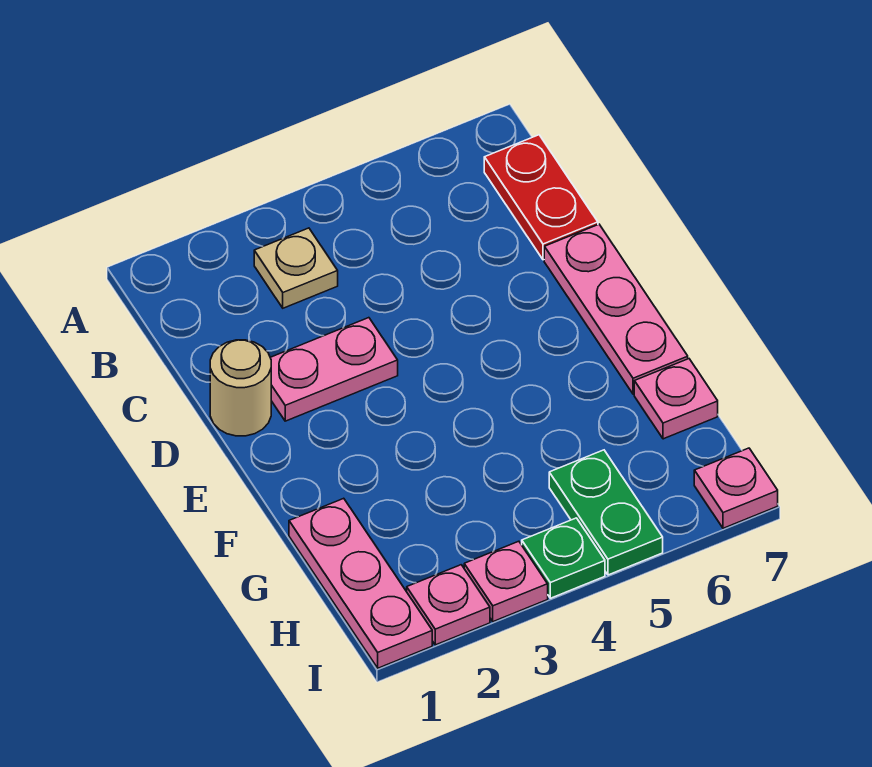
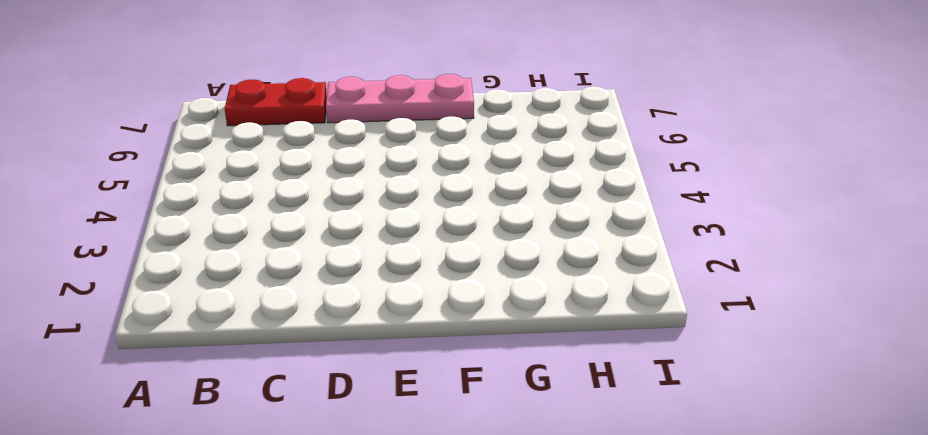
none -> tan 1x1 plate [254,228,338,308]
none -> tan 1x1 round brick [210,340,271,436]
none -> pink 1x2 plate [270,318,398,421]

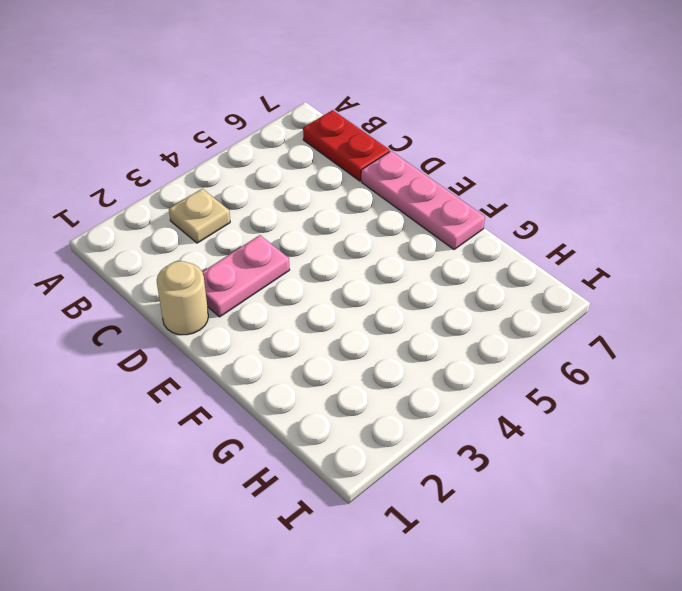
none -> pink 1x3 plate [289,498,432,668]
none -> pink 1x1 plate [634,359,718,439]
none -> green 1x2 plate [549,450,663,575]

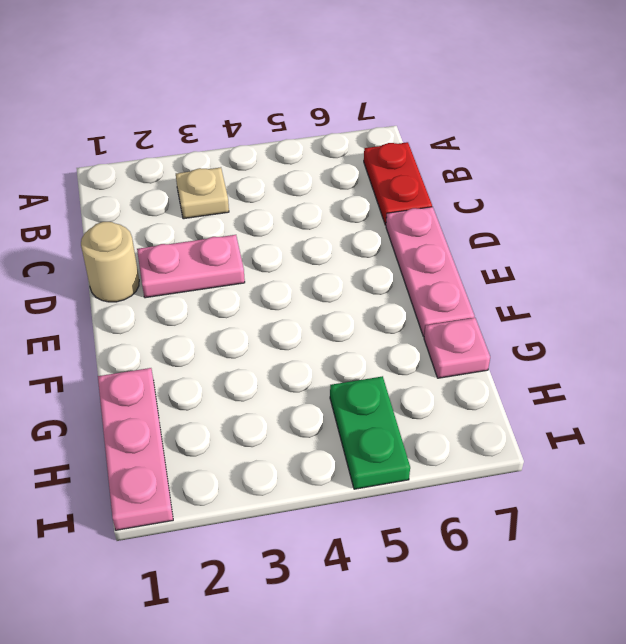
none -> pink 1x1 plate [407,565,490,645]
none -> pink 1x1 plate [464,541,548,622]
none -> green 1x1 plate [522,518,605,598]

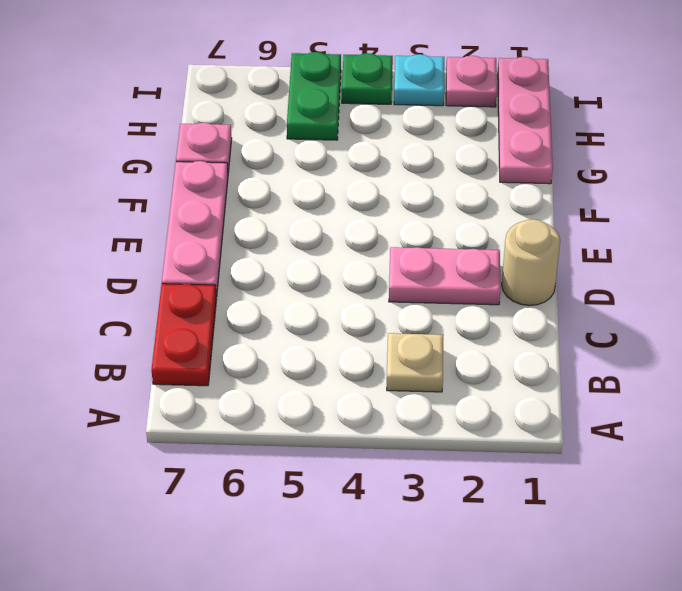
cyan 1x1 plate [394,54,444,106] -> pink 1x1 plate [464,541,548,622]
none -> pink 1x1 plate [694,448,778,528]

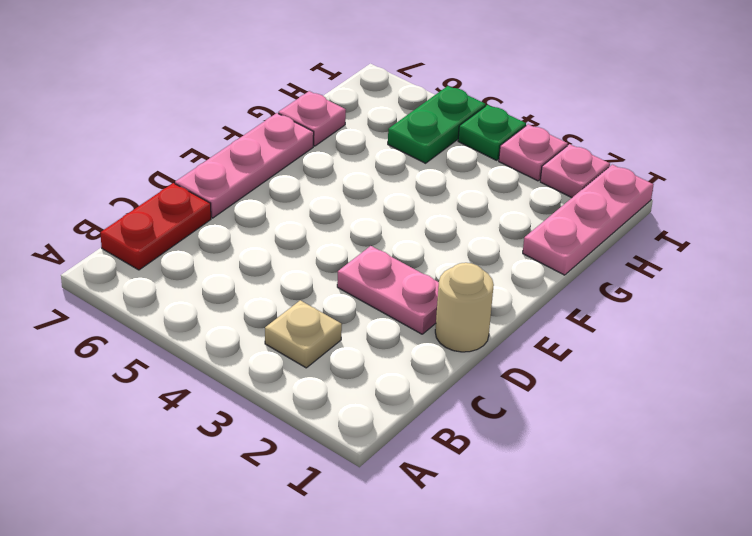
none -> pink 1x1 plate [694,448,778,528]

